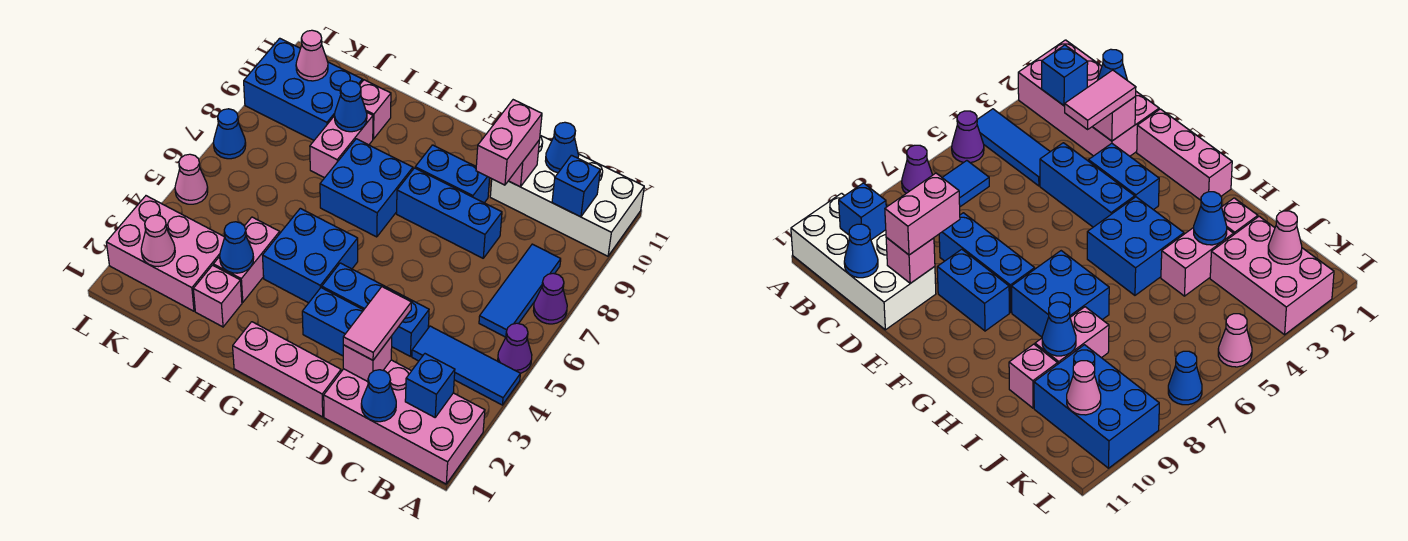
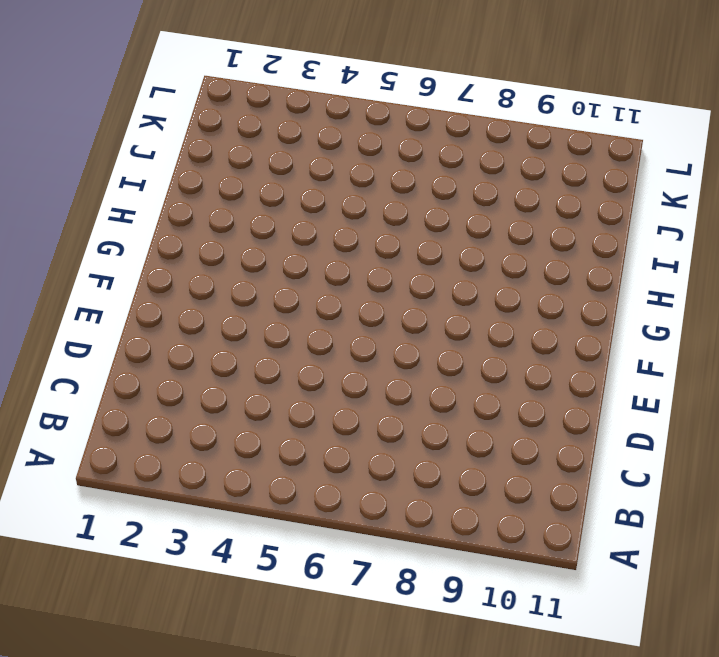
none -> pink 2x4 brick [324,360,485,484]
none -> blue 1x3 tile [412,326,520,405]
none -> purple 1x1 cone [498,323,532,373]
none -> purple 1x1 cone [534,273,567,324]

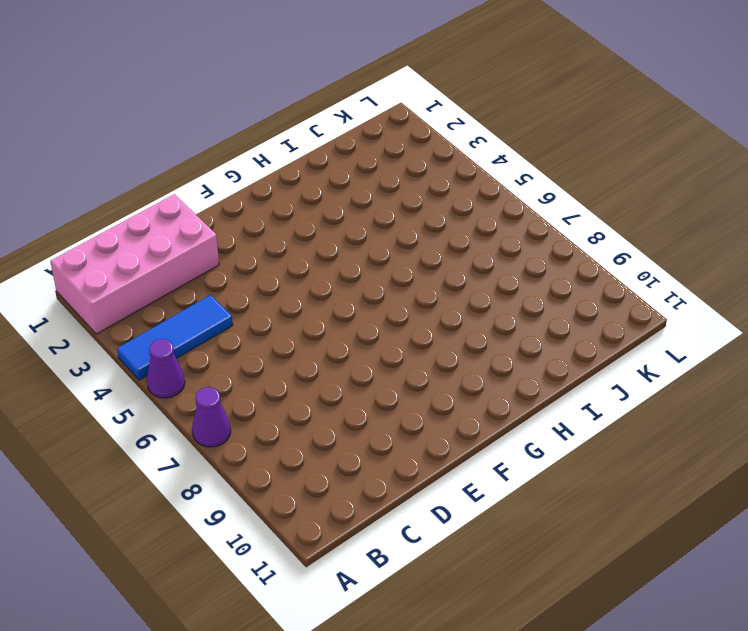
none -> white 2x4 brick [490,135,644,256]
none -> blue 1x3 tile [479,244,561,337]
none -> blue 1x3 brick [322,263,429,356]
none -> blue 1x3 brick [397,168,502,258]

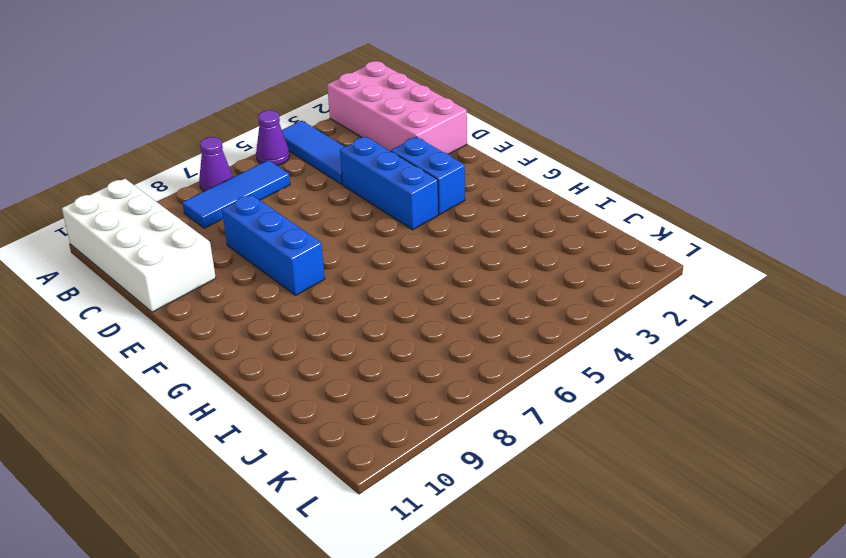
none -> pink 1x3 brick [233,322,341,417]
none -> blue 1x2 brick [415,145,490,203]
none -> blue 2x2 brick [263,208,358,303]
none -> blue 2x2 brick [320,139,413,237]

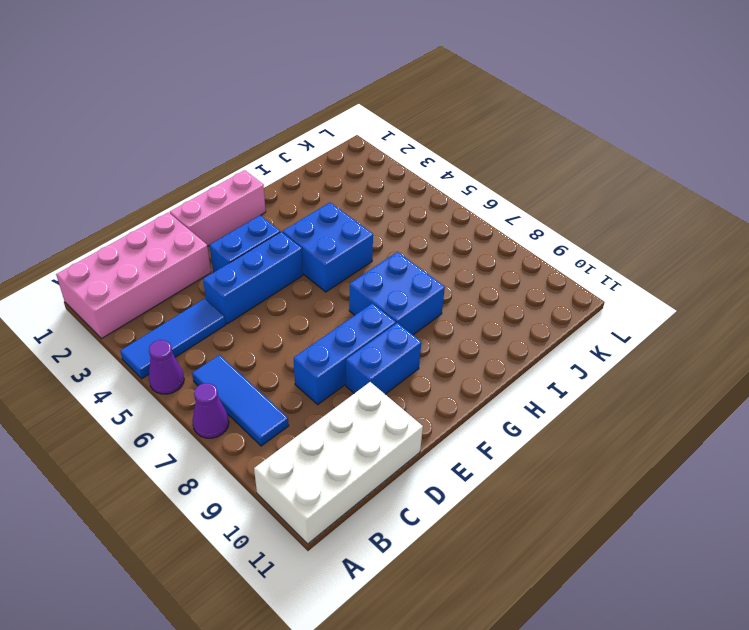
none -> pink 1x1 brick [193,265,242,327]
none -> pink 1x2 brick [213,217,280,302]
none -> pink 1x2 brick [310,112,373,178]
none -> pink 1x1 brick [360,80,391,139]

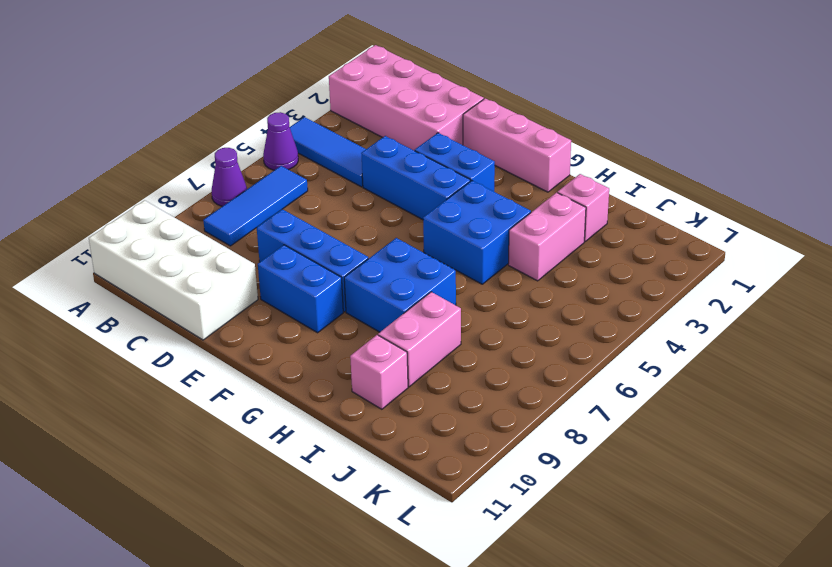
none -> pink 2x3 brick [106,196,225,311]
none -> blue 2x3 brick [244,38,362,140]
none -> pink 1x1 cone [175,154,208,204]
none -> blue 1x1 cone [213,109,246,159]

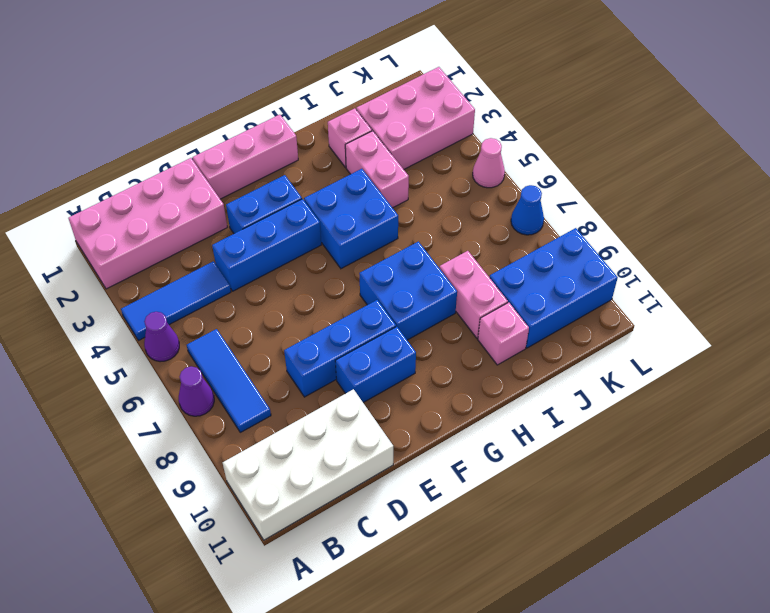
none -> blue 1x1 brick [405,354,455,417]
none -> blue 1x1 brick [552,155,600,217]
none -> blue 1x1 cone [361,370,396,422]
none -> blue 1x1 cone [546,122,579,173]

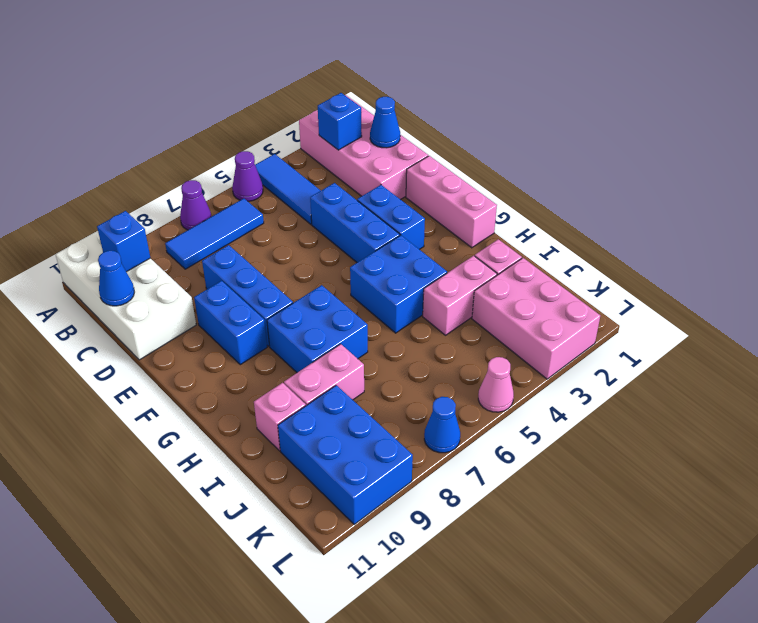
none -> pink 1x1 brick [343,336,392,382]
none -> pink 1x1 brick [509,141,539,187]
none -> blue 1x1 cone [220,222,254,273]
none -> blue 1x1 cone [335,81,367,132]

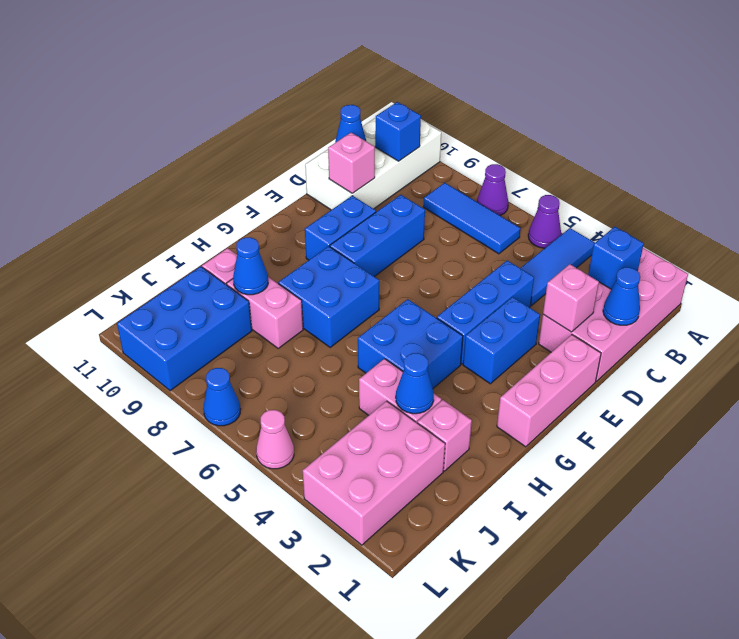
none -> pink 1x1 cone [141,215,175,267]
none -> pink 1x1 cone [296,30,328,81]
none -> pink 1x2 tile [343,287,411,360]
none -> pink 1x2 brick [476,100,542,185]

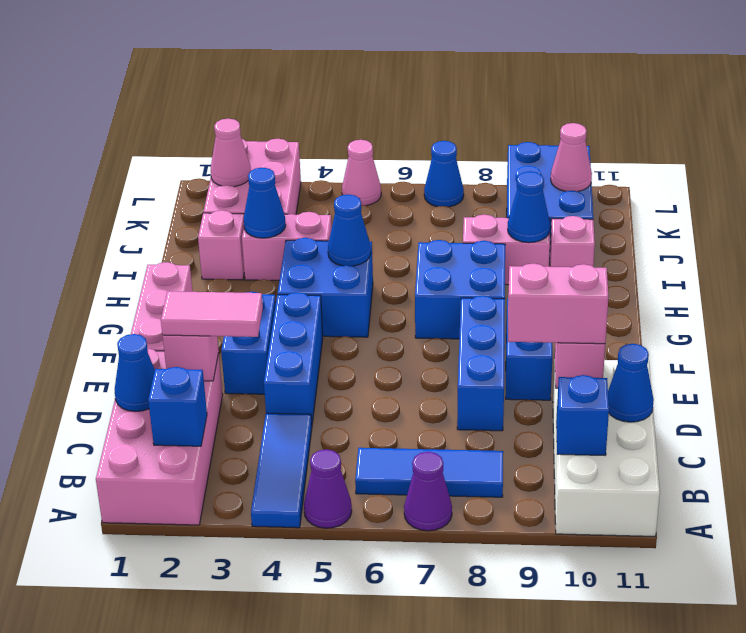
blue 1x1 cone [328,194,371,266] -> none

